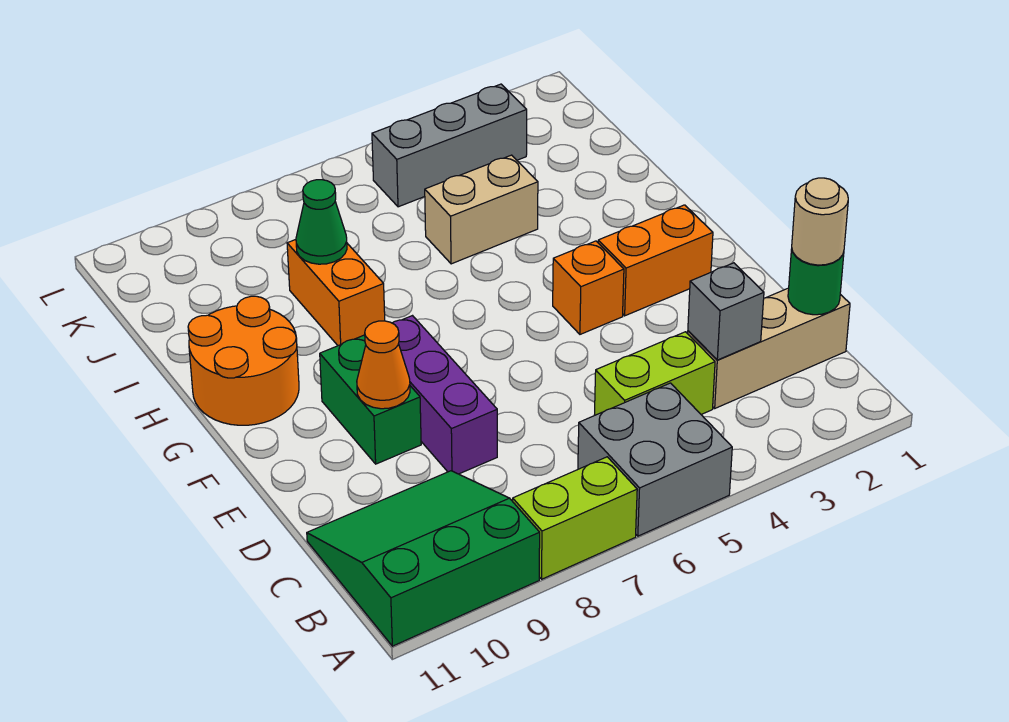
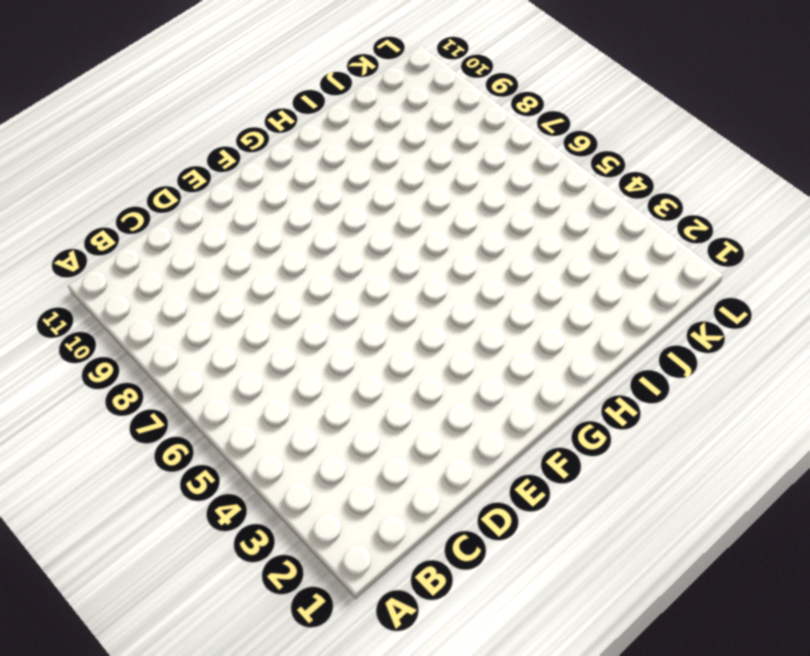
none -> grey 2x2 brick [578,383,732,536]
none -> lime 1x2 brick [513,457,637,579]
none -> green 3x3 slope [307,471,540,646]

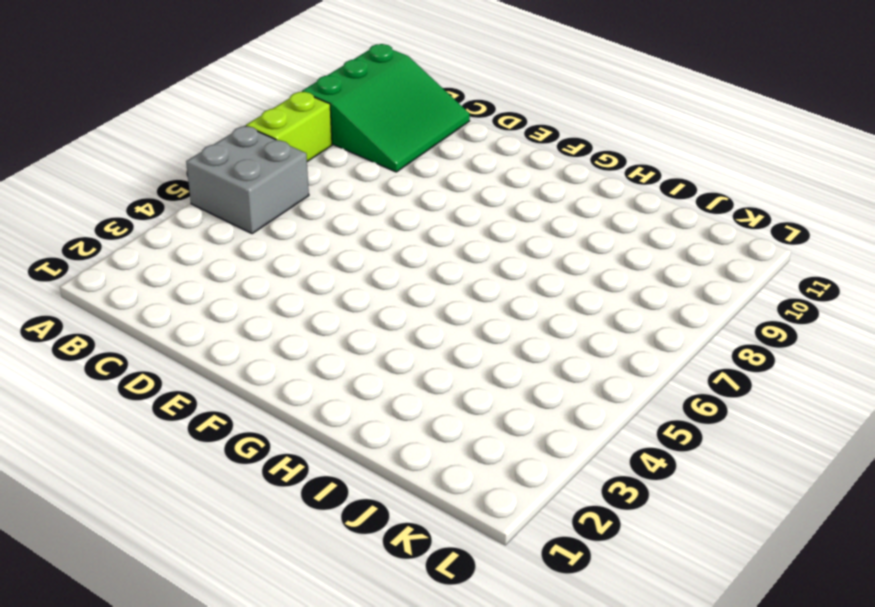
none -> tan 1x3 brick [688,288,850,408]
none -> lime 1x2 brick [595,332,715,415]
none -> purple 1x3 brick [393,316,497,474]

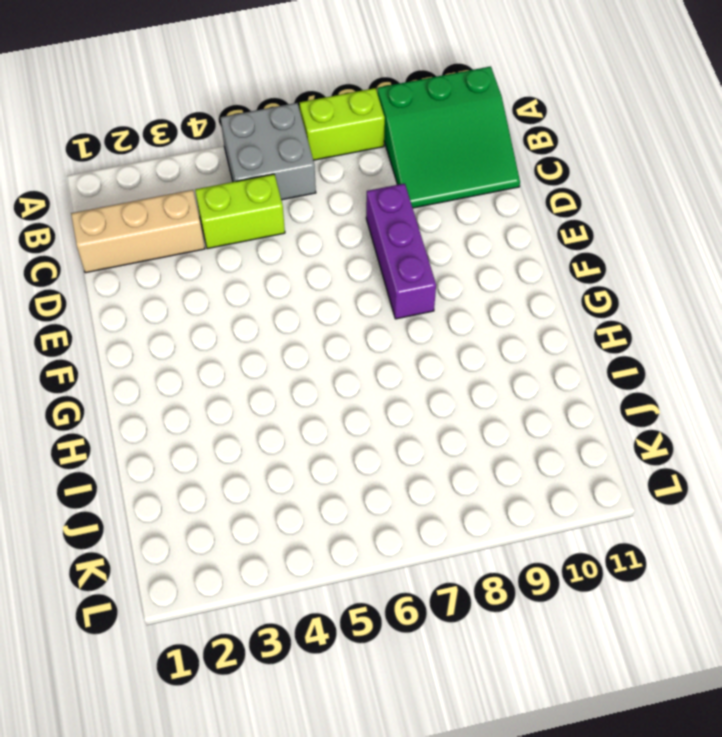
none -> green 1x2 brick [320,335,421,464]
none -> orange 1x2 brick [598,205,713,316]
none -> orange 1x1 brick [553,241,624,334]

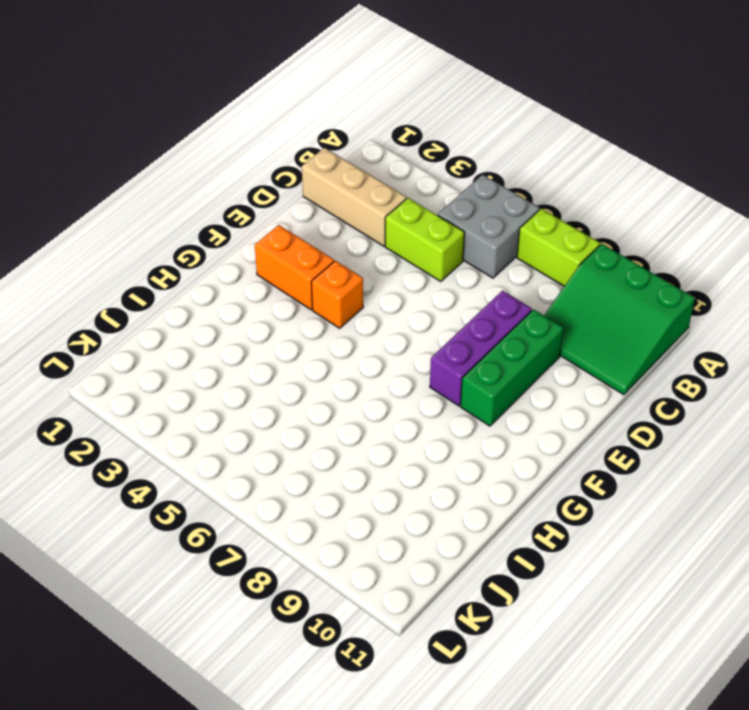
green 1x3 brick [460,309,563,426] -> green 1x2 brick [320,335,421,464]
none -> orange 2x2 round brick [188,296,299,425]
none -> orange 1x2 brick [287,240,385,346]
none -> tan 1x2 brick [425,155,538,264]

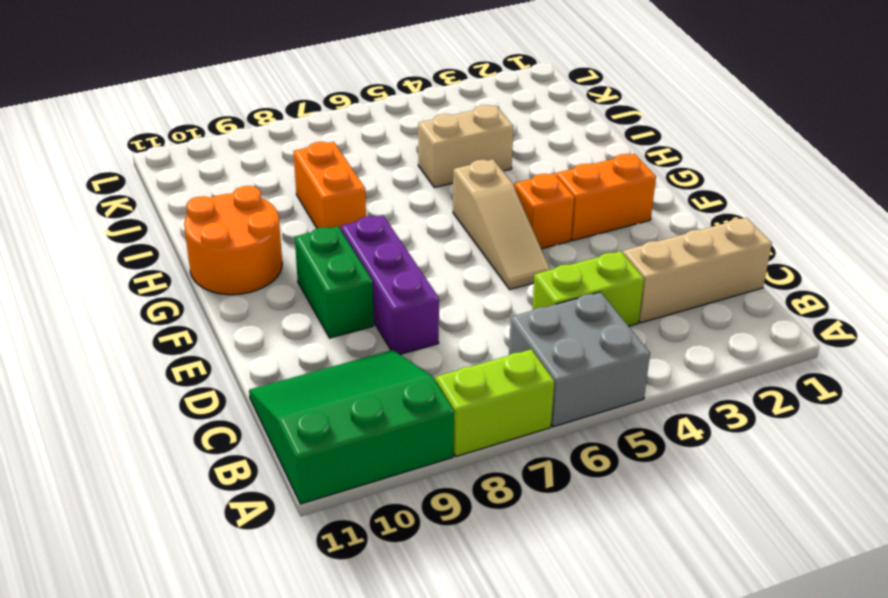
tan 1x3 slope [453,159,550,289] -> none
none -> grey 1x3 brick [372,84,527,207]
none -> green 1x1 round brick [788,249,844,315]
none -> grey 1x1 brick [688,263,764,360]

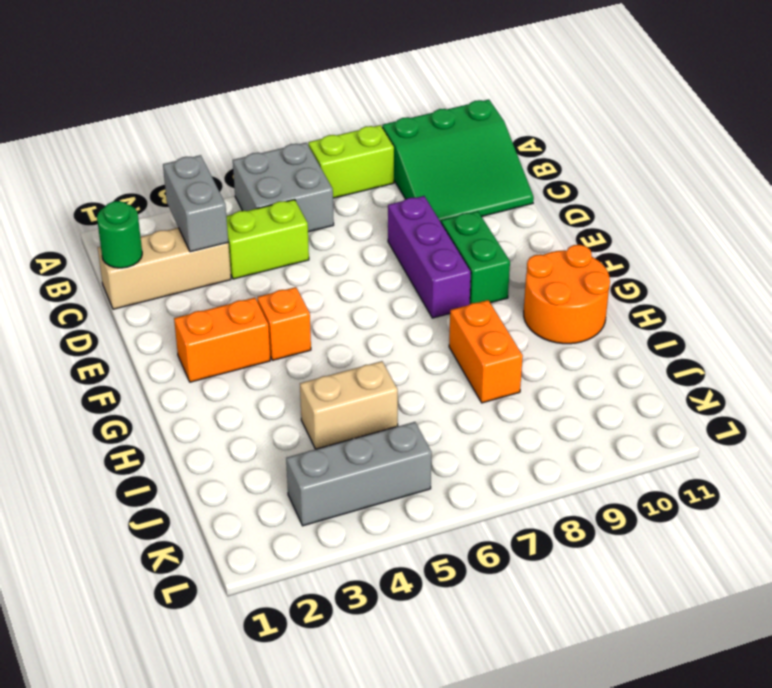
grey 1x2 brick [163,155,228,252] -> grey 1x1 brick [688,263,764,360]
none -> orange 1x1 cone [357,321,410,409]
none -> green 1x1 cone [296,180,347,264]
none -> tan 1x1 round brick [792,178,848,265]

